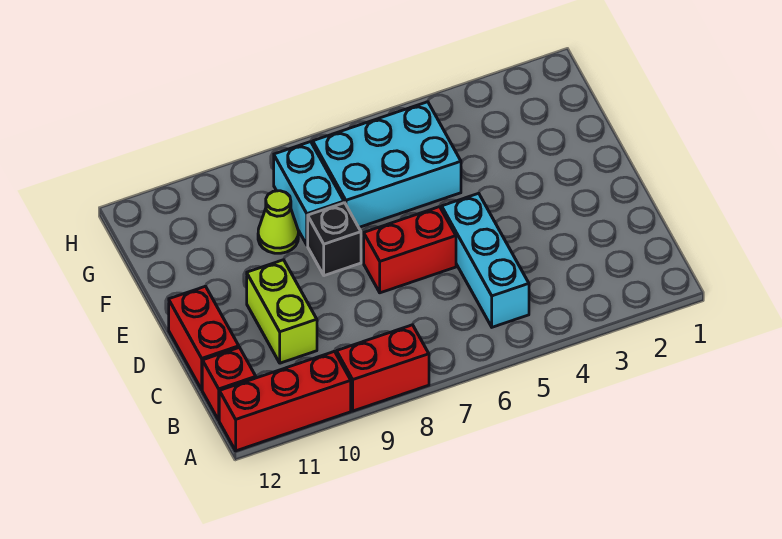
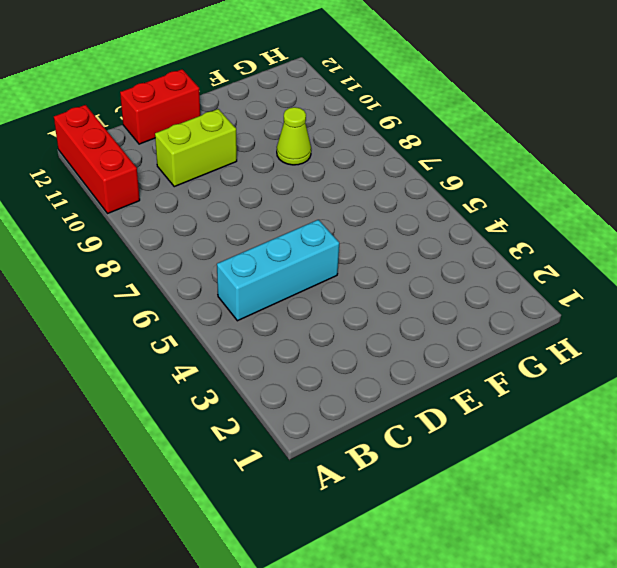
none -> red 1x2 brick [337,325,429,411]
none -> red 1x1 brick [202,347,256,420]

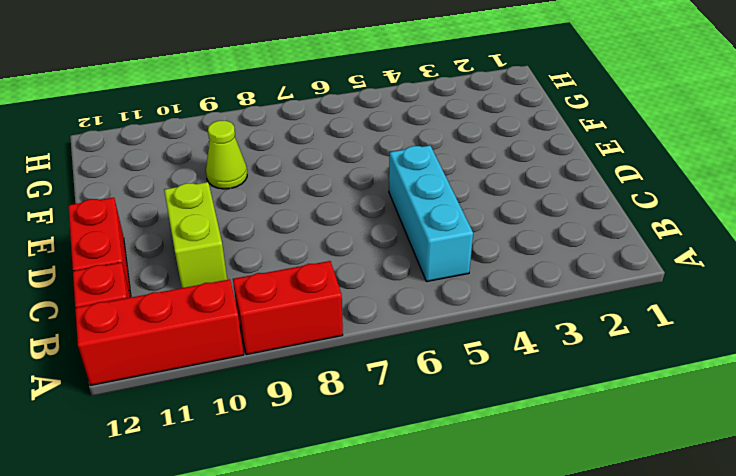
none -> red 1x2 brick [364,207,456,293]
none -> black 1x1 brick [308,203,361,276]

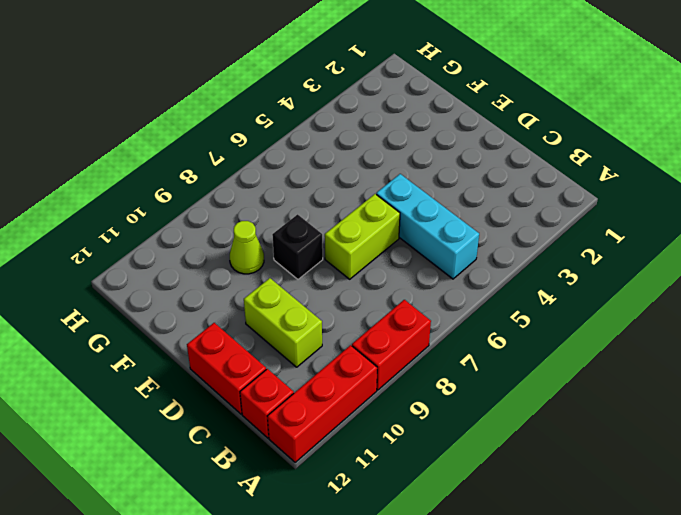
lime 1x2 brick [325,194,400,279] -> red 1x2 brick [364,207,456,293]
none -> cyan 2x3 brick [313,102,461,227]
none -> cyan 1x2 brick [274,142,344,245]

